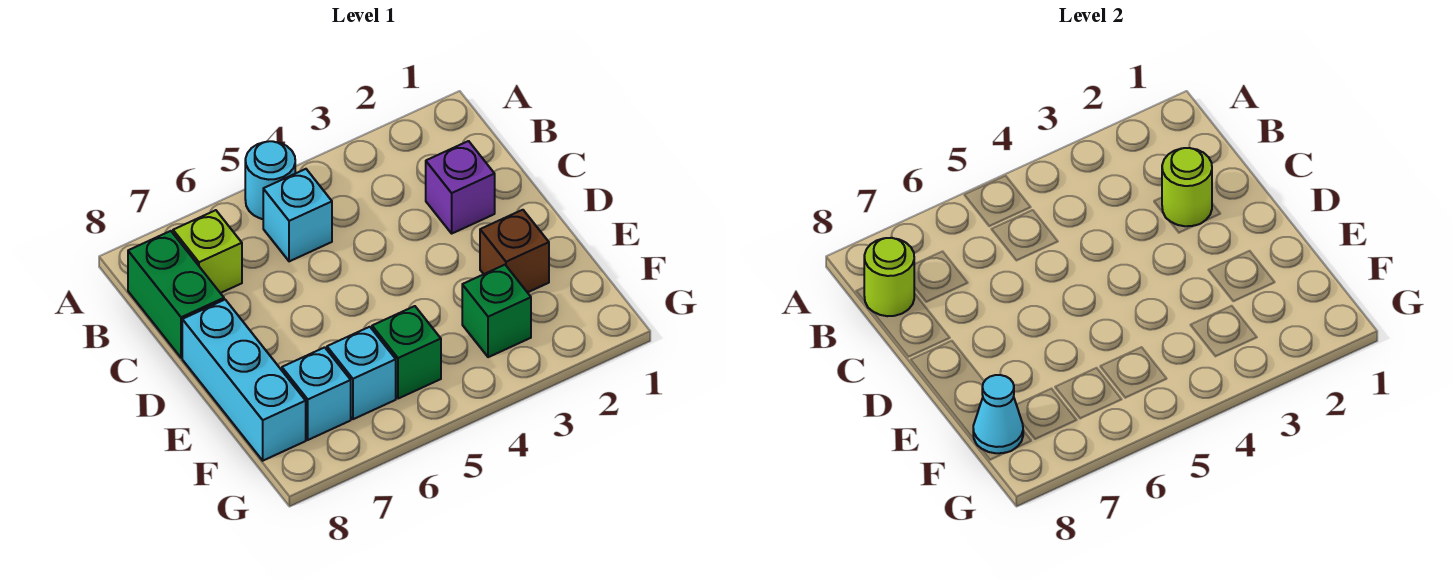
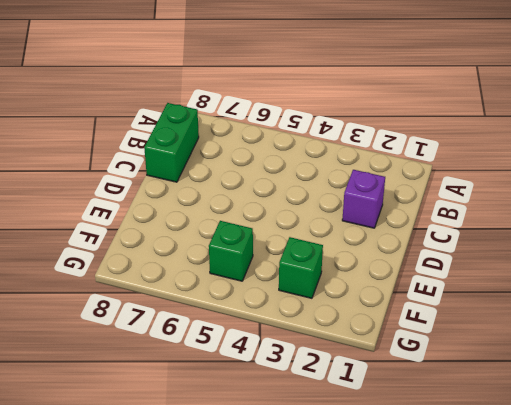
none -> cyan 1x1 round brick [245,141,295,219]
none -> cyan 1x1 brick [263,169,332,261]
none -> lime 1x1 brick [173,210,242,293]

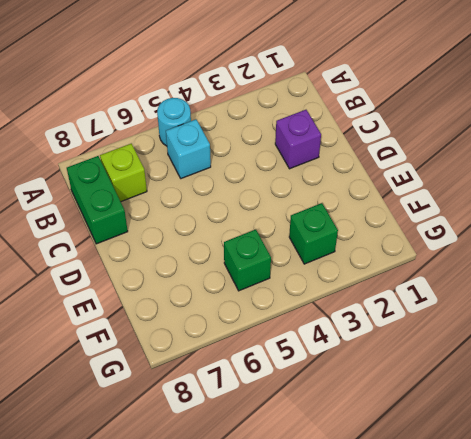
none -> cyan 1x3 brick [182,300,306,461]
none -> brown 1x1 brick [480,210,549,293]
none -> cyan 1x1 brick [327,327,396,419]

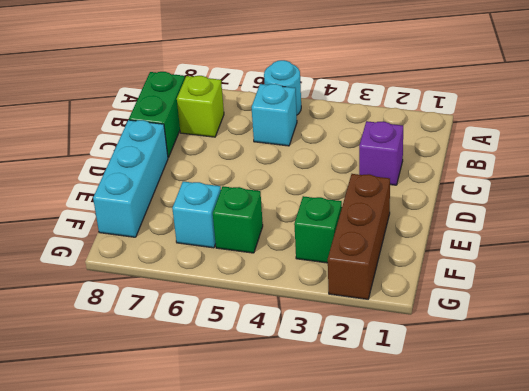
brown 1x3 brick [328,174,390,299] -> brown 1x1 brick [480,210,549,293]
none -> cyan 1x1 brick [282,347,351,440]
none -> lime 1x1 round brick [864,238,914,316]
none -> lime 1x1 round brick [1162,148,1212,226]

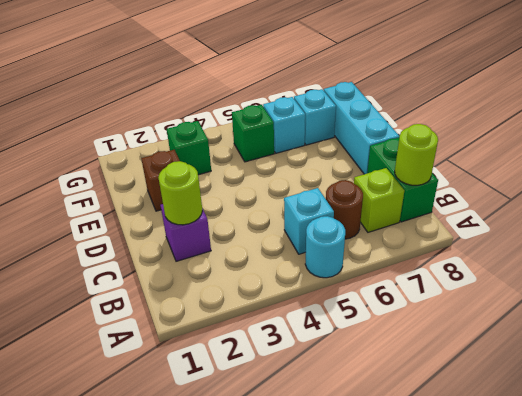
brown 1x1 round brick [326,180,363,239] -> none
none -> cyan 1x1 cone [973,375,1023,453]

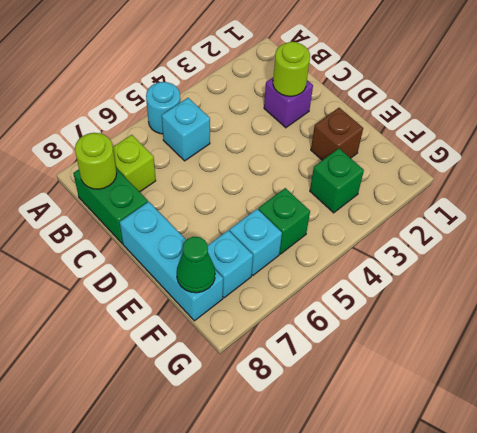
green 1x1 cone [177,237,215,293] -> cyan 1x1 cone [973,375,1023,453]

